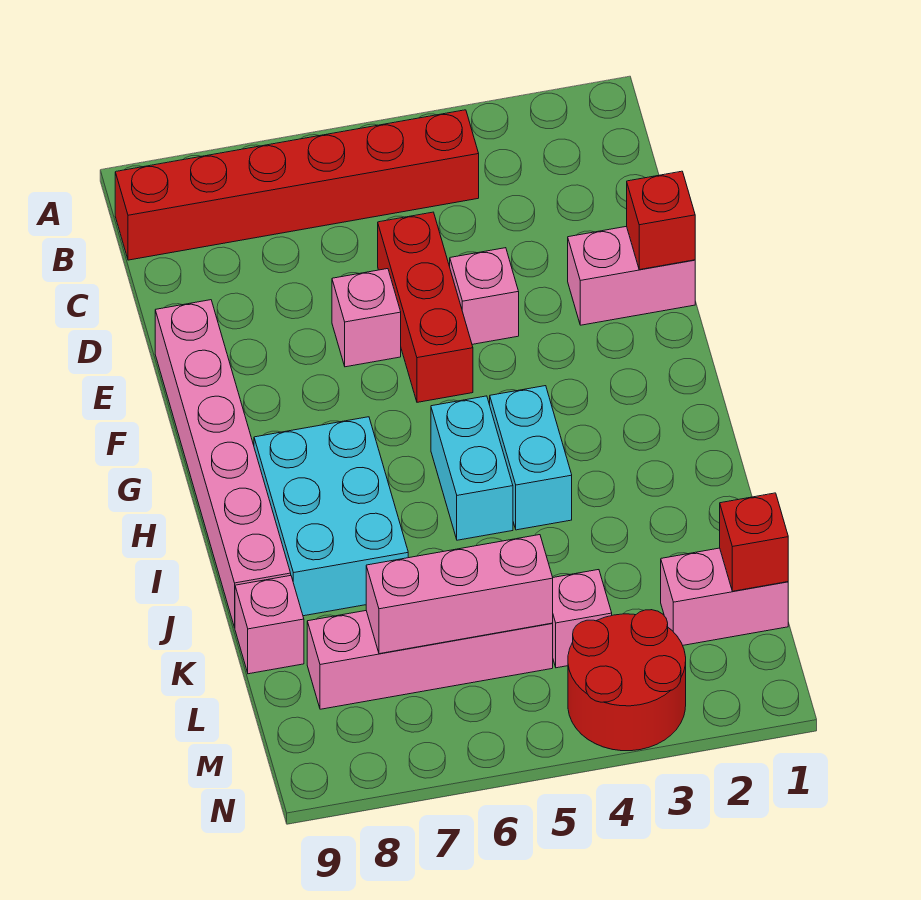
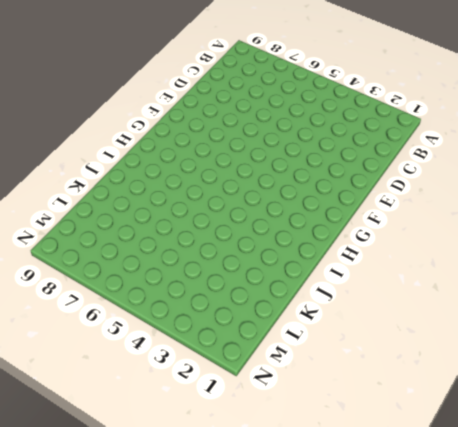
none -> red 1x6 brick [115,110,479,260]
none -> red 1x3 brick [378,212,473,402]
none -> pink 1x2 brick [568,226,695,325]

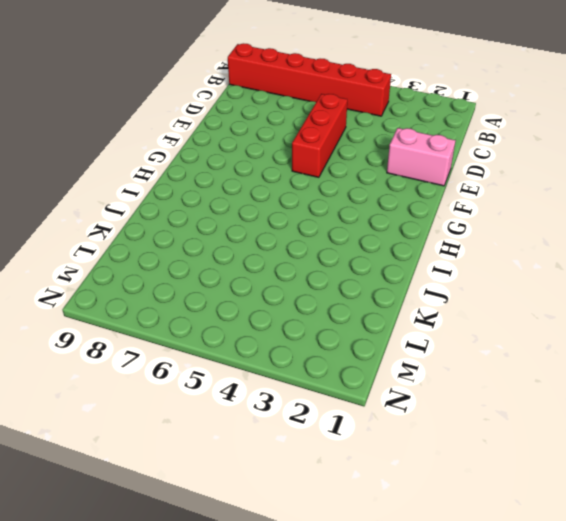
none -> pink 1x1 brick [450,248,519,344]
none -> pink 1x1 brick [332,269,401,367]
none -> pink 1x6 brick [155,300,291,628]

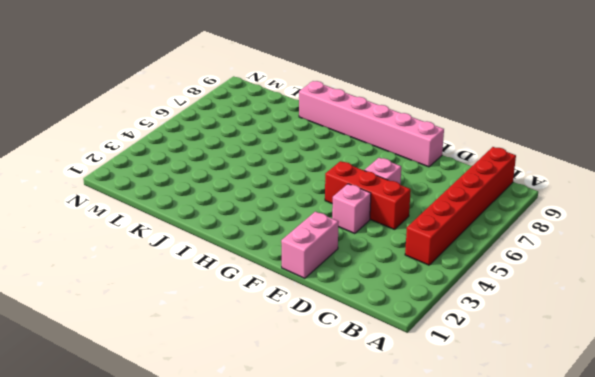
none -> cyan 1x2 brick [490,386,572,530]
none -> cyan 1x2 brick [431,396,513,540]
none -> cyan 2x3 brick [254,417,408,616]

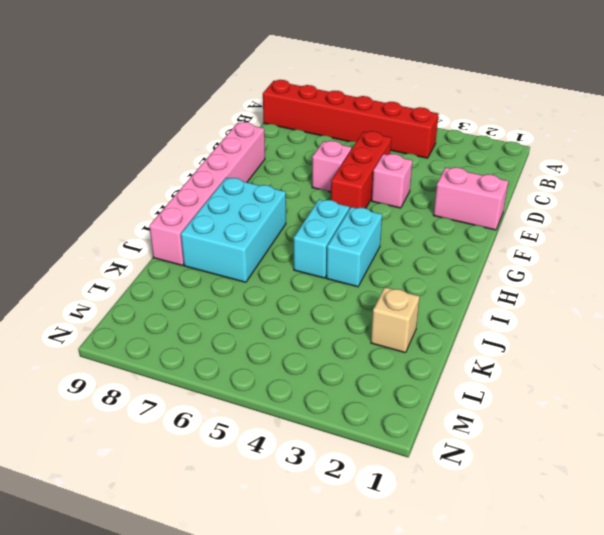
tan 1x1 brick [371,287,420,353] -> none
none -> pink 1x1 brick [235,576,304,674]
none -> pink 1x2 brick [661,548,788,645]
none -> pink 1x1 brick [553,570,612,668]

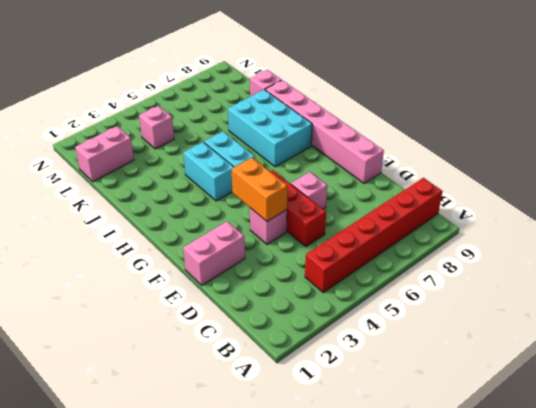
orange 1x2 brick [232,158,288,222] -> none
none -> pink 1x4 brick [307,611,553,709]
none -> red 2x2 round brick [568,610,686,751]
none -> red 1x1 brick [627,171,695,270]

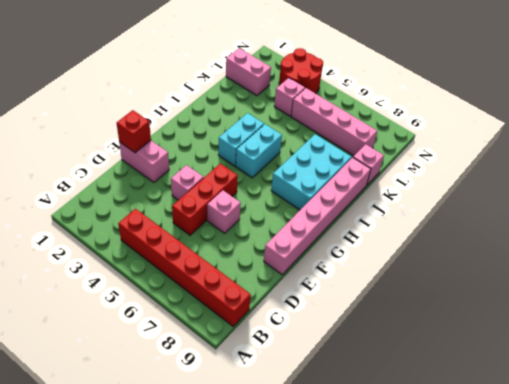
none -> red 1x1 brick [720,493,788,591]
none -> pink 1x3 brick [366,535,553,654]

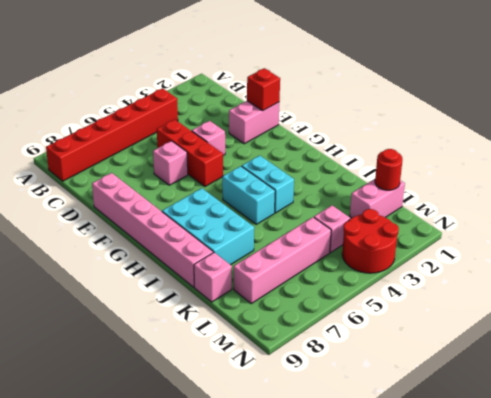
red 1x1 round brick [375,149,403,190] -> red 1x1 brick [720,493,788,591]
none -> pink 1x3 brick [366,535,553,654]

